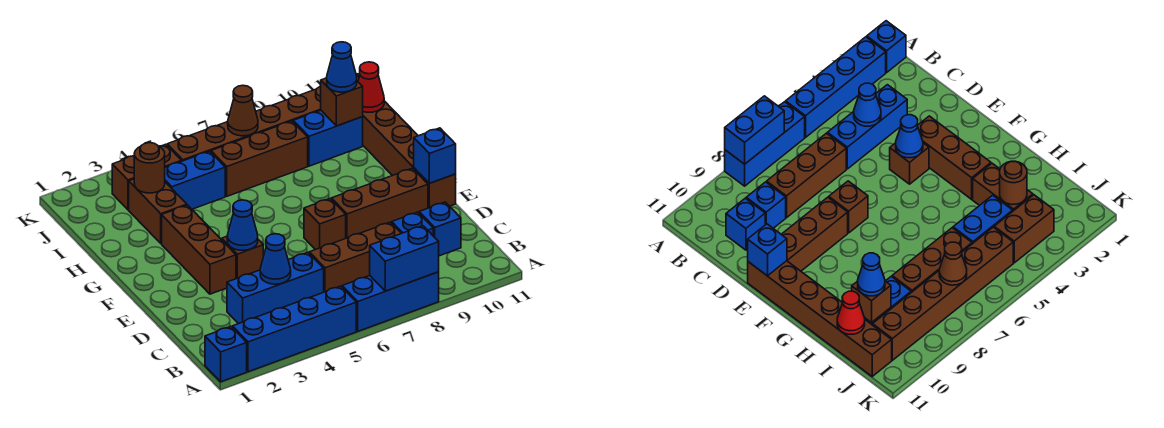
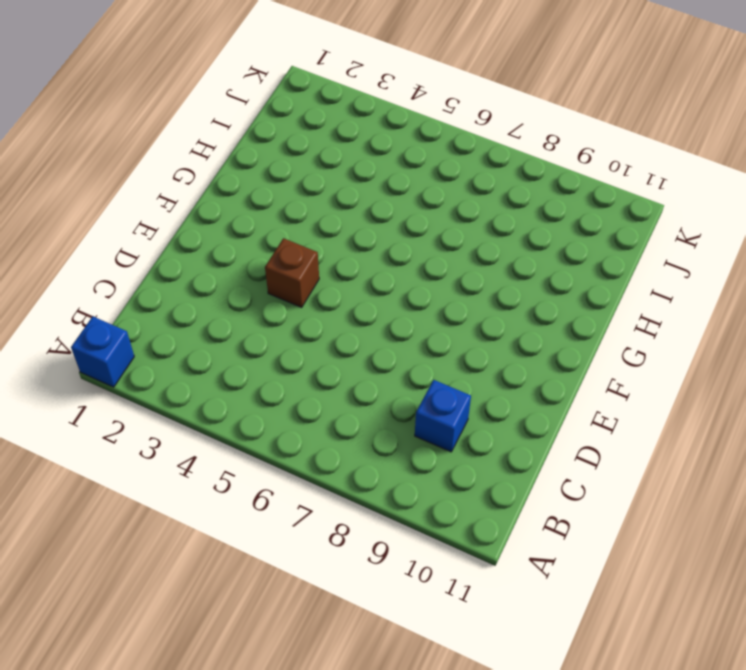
none -> blue 1x4 brick [232,286,356,372]
none -> blue 1x3 brick [342,272,439,331]
none -> blue 1x3 brick [227,253,324,324]

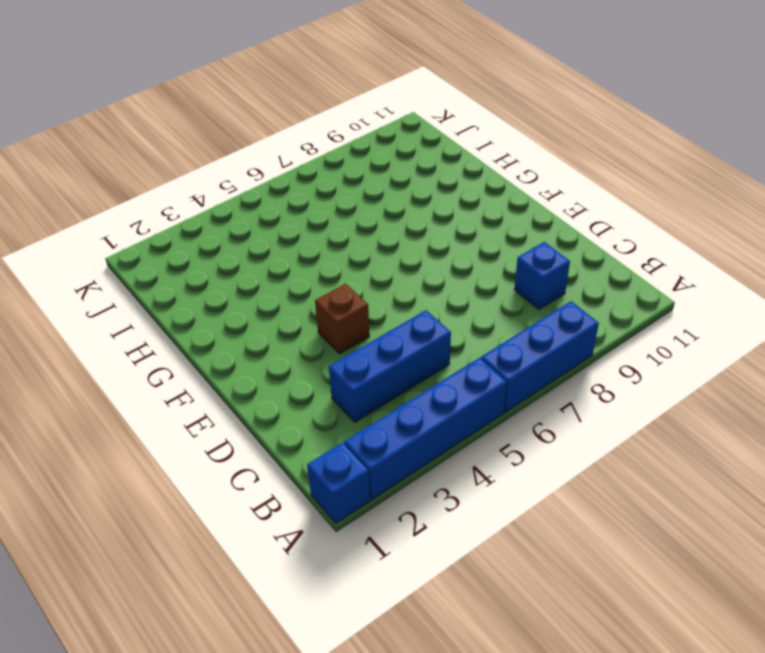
none -> brown 1x3 brick [309,222,401,292]
none -> blue 1x1 brick [419,202,461,256]
none -> brown 1x3 brick [162,205,236,294]

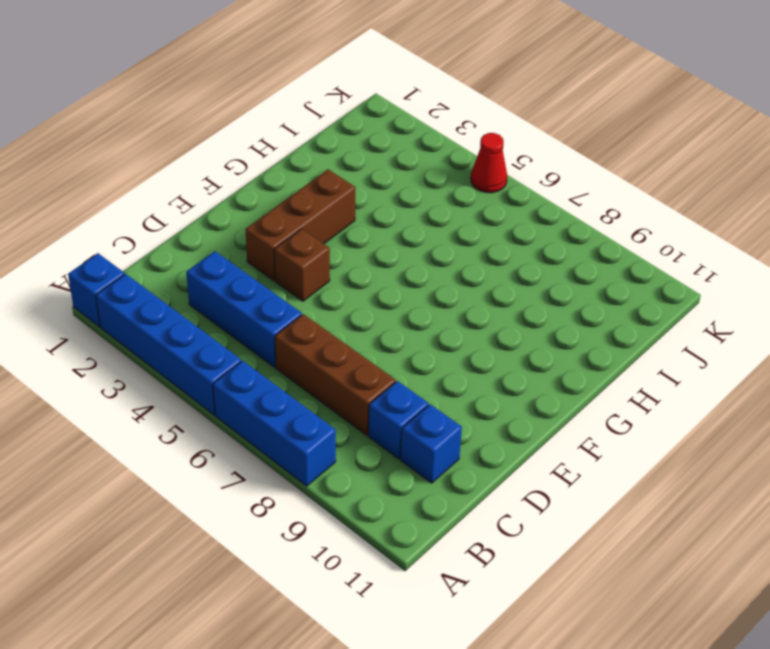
red 1x1 cone [471,133,507,193] -> red 1x1 cone moved to [358,62,384,112]
none -> brown 1x1 brick [304,199,346,250]
none -> brown 1x3 brick [331,168,428,238]
none -> brown 1x6 brick [356,74,456,208]

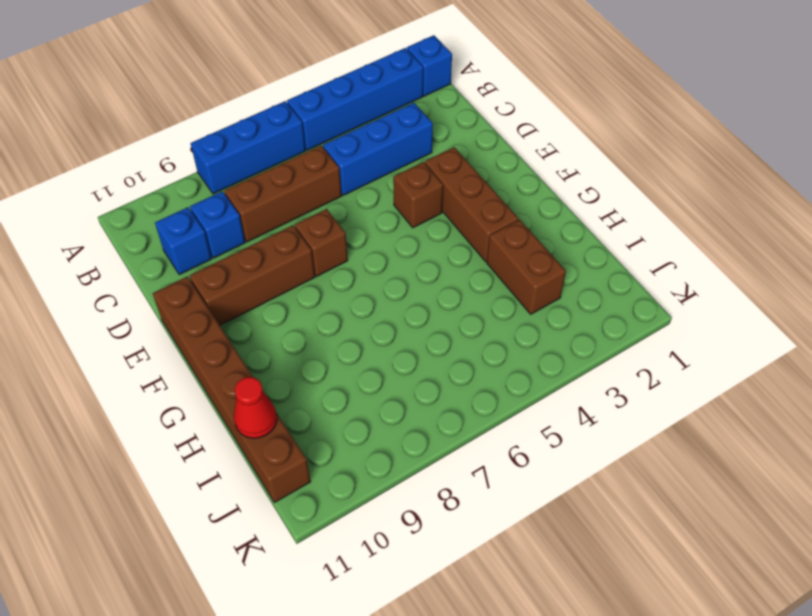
none -> blue 1x2 brick [165,151,225,209]
none -> brown 1x3 brick [211,121,308,196]
none -> blue 1x2 brick [293,110,363,166]

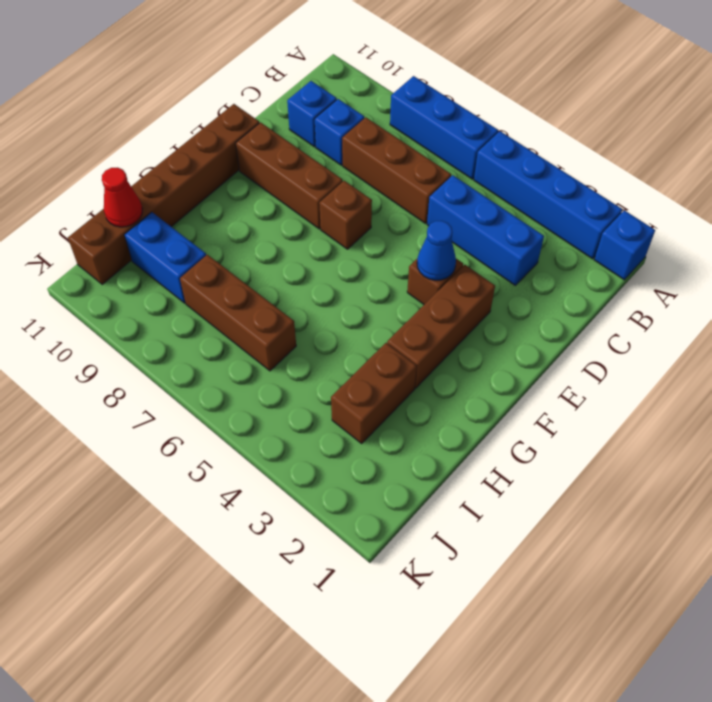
none -> blue 1x2 brick [165,151,225,209]
none -> brown 1x2 brick [112,144,182,210]
none -> brown 1x6 brick [167,86,321,161]

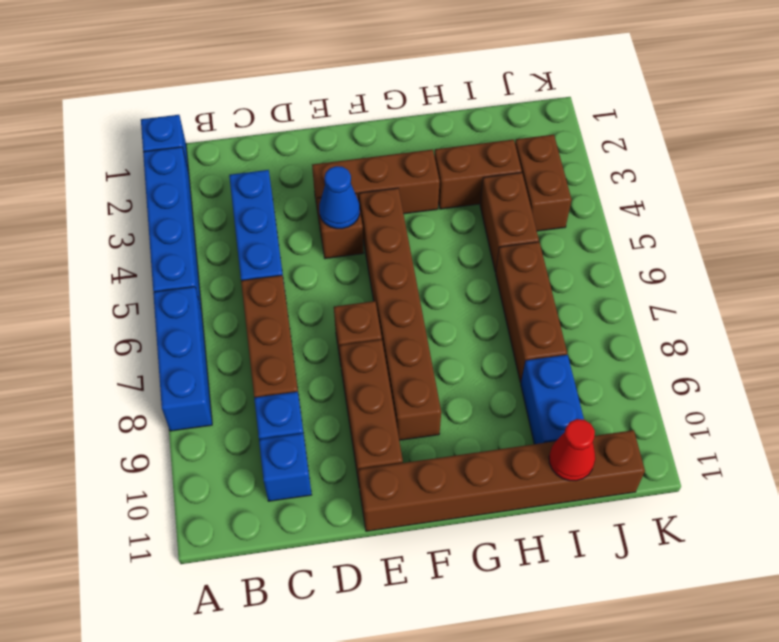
brown 1x6 brick [359,188,441,440] -> brown 1x6 brick moved to [167,86,321,161]
brown 1x2 brick [480,173,539,272] -> blue 1x2 brick [165,151,225,209]
none -> blue 1x2 brick [370,226,439,291]
none -> blue 1x1 cone [260,234,291,284]
none -> blue 1x1 brick [414,128,456,183]

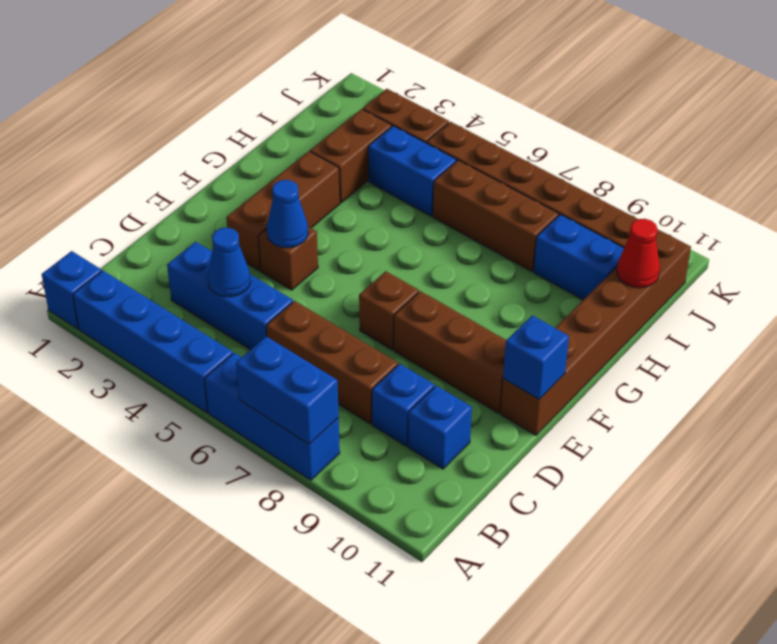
none -> brown 1x1 round brick [134,143,165,193]
none -> brown 1x1 brick [321,78,363,126]
none -> brown 1x1 cone [228,85,258,136]

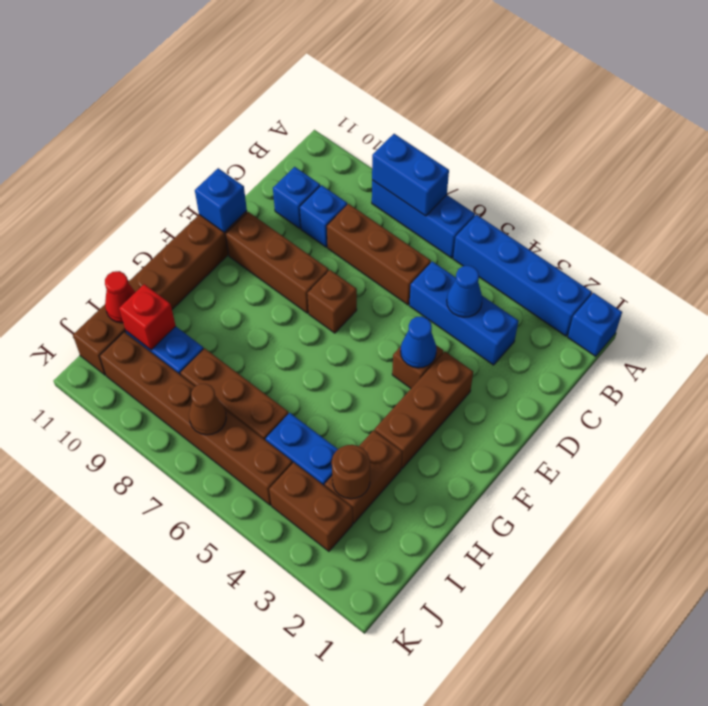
red 1x1 brick [119,284,176,350] -> brown 1x1 brick [321,78,363,126]
none -> blue 1x1 cone [327,42,357,92]

